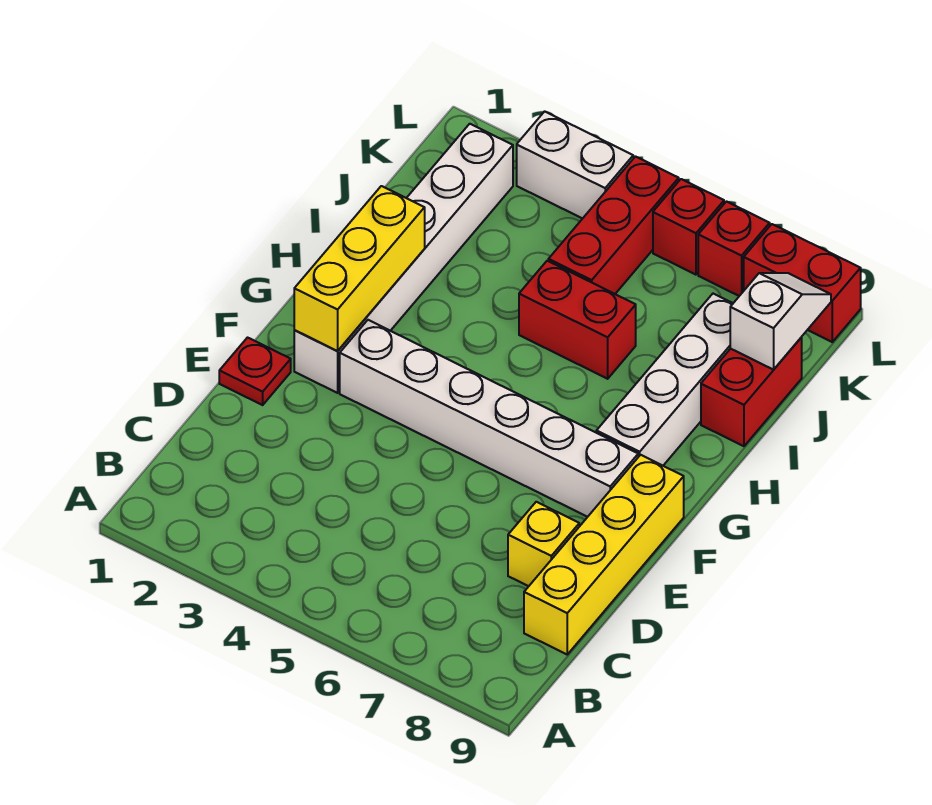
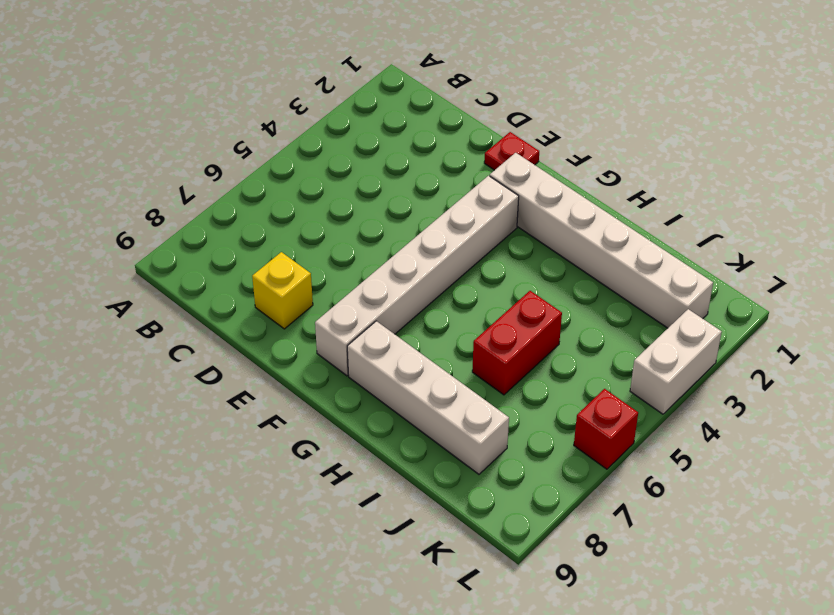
none -> yellow 1x4 brick [524,455,684,654]
none -> red 1x2 brick [701,337,802,446]
none -> red 1x3 brick [548,157,679,294]

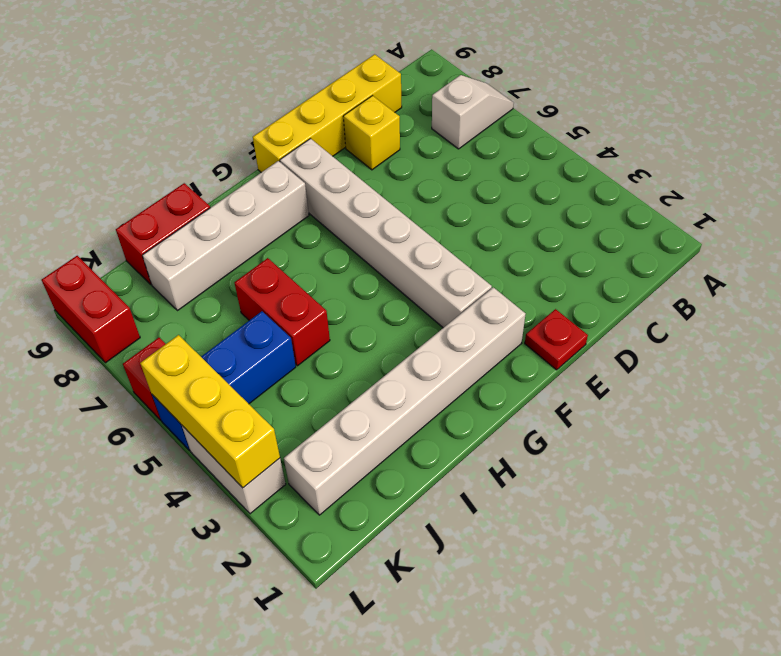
white 1x2 slope [432,75,514,149] -> white 1x2 slope turned to [730,273,831,370]
blue 1x3 brick [152,311,296,450] -> red 1x3 brick [548,157,679,294]
yellow 1x3 brick [140,335,280,488] -> yellow 1x3 brick turned to [294,186,425,351]
none -> red 1x1 brick [698,202,770,296]

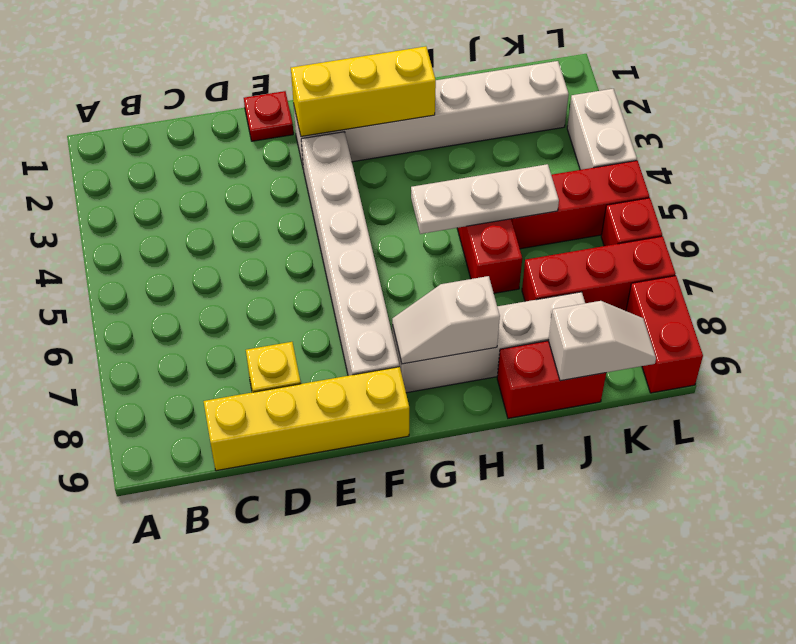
white 1x2 slope [392,276,500,364] -> none
white 1x3 plate [411,164,559,234] -> none
red 1x3 brick [522,236,675,311] -> red 1x1 brick [698,202,770,296]

